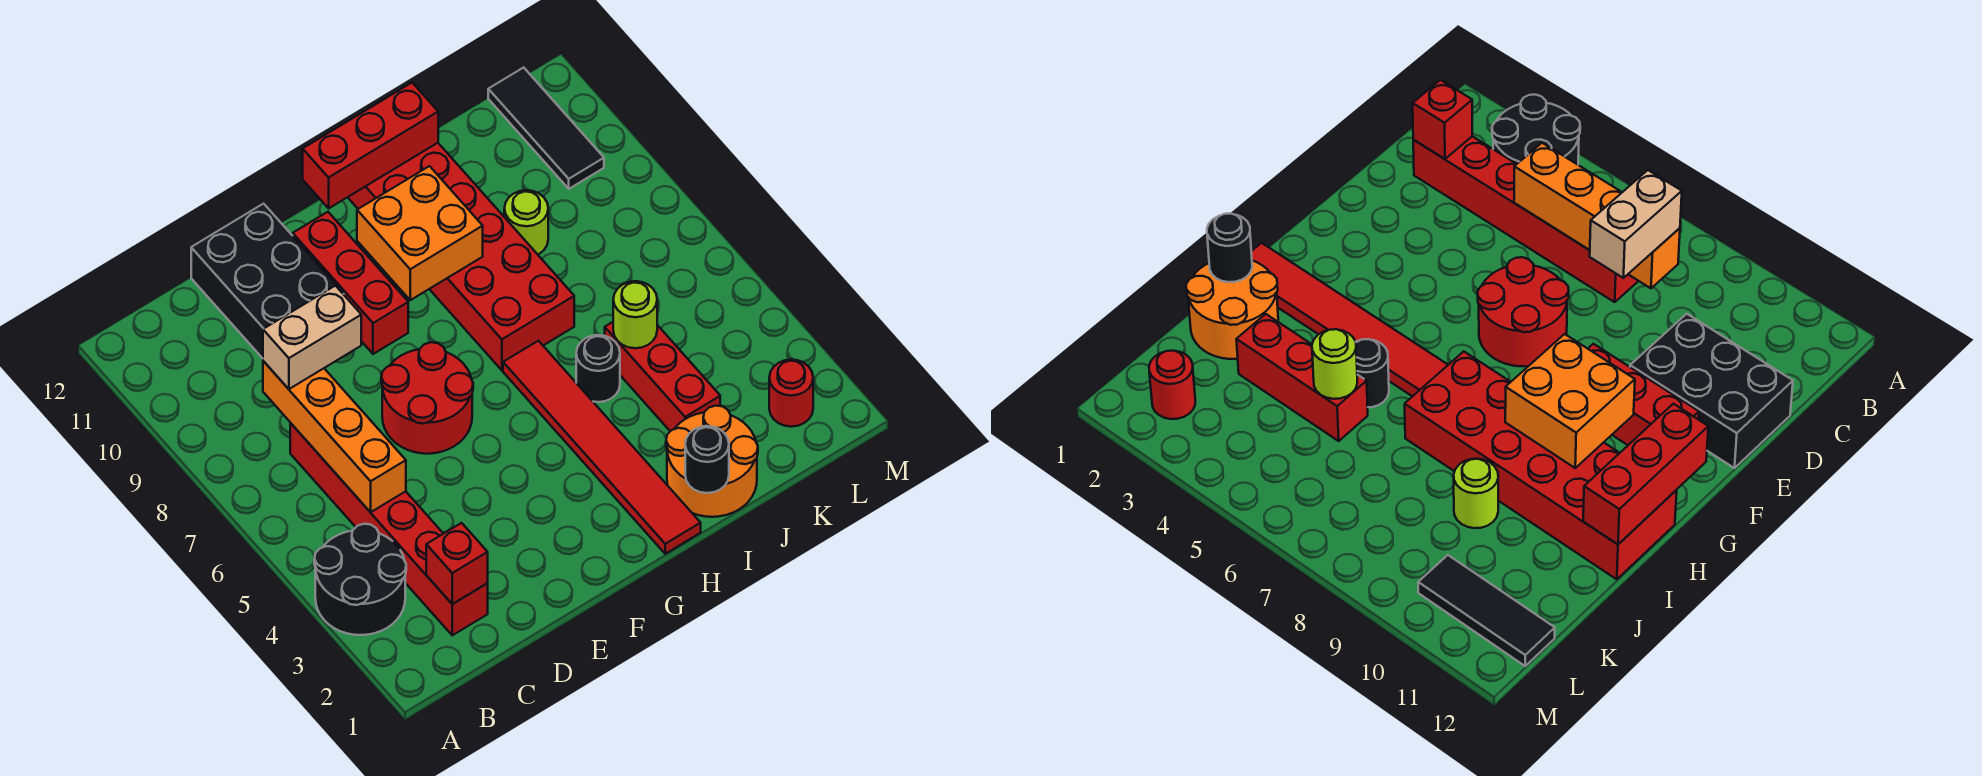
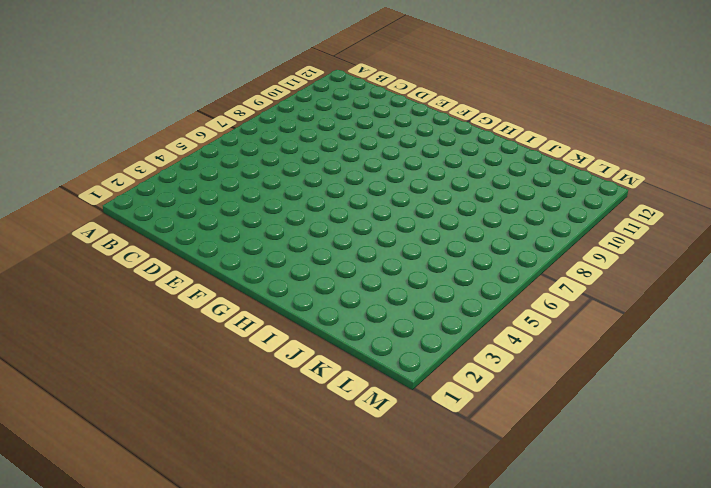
none -> black 2x2 round brick [314,524,406,635]
none -> red 1x6 brick [290,423,488,635]
none -> black 2x3 brick [191,204,344,358]

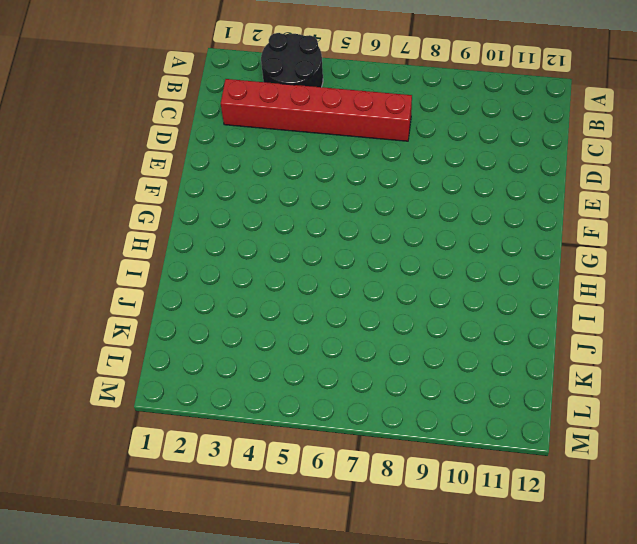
none -> black 2x3 brick [191,204,344,358]
none -> red 2x2 round brick [381,342,473,454]
none -> red 1x3 brick [293,212,408,354]

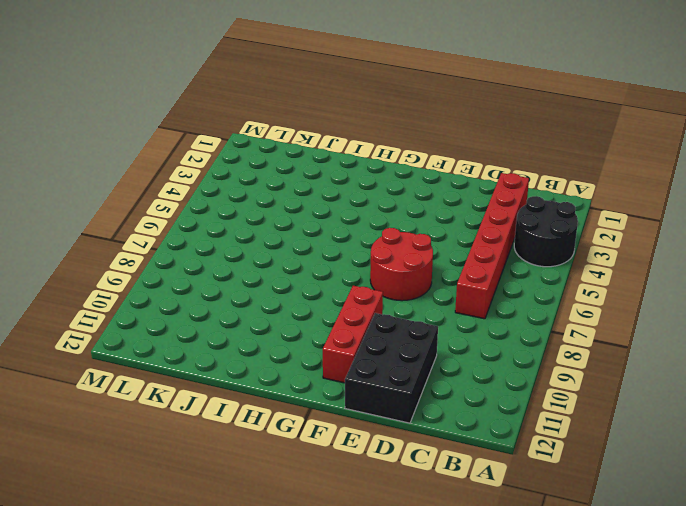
none -> red 1x6 tile [503,341,701,554]
none -> red 2x6 brick [348,143,574,370]
none -> orange 2x2 round brick [666,406,758,517]

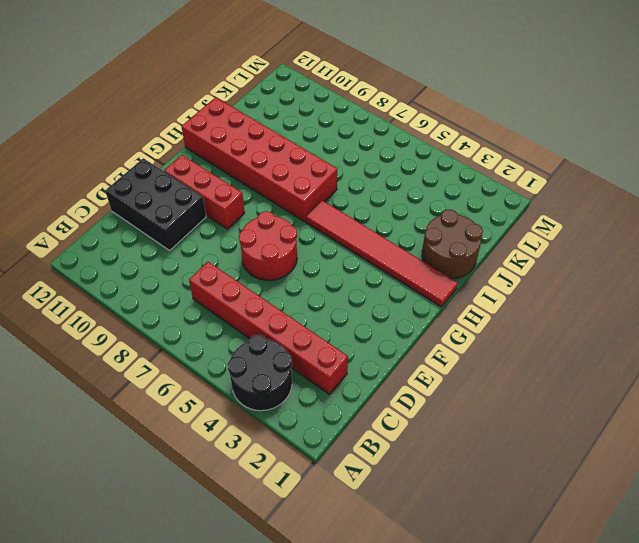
brown 2x2 round brick [422,210,483,279] -> orange 2x2 round brick [666,406,758,517]
none -> black 1x1 round brick [576,335,620,402]
none -> red 1x3 brick [605,322,720,431]
none -> lime 1x1 round brick [504,190,548,254]

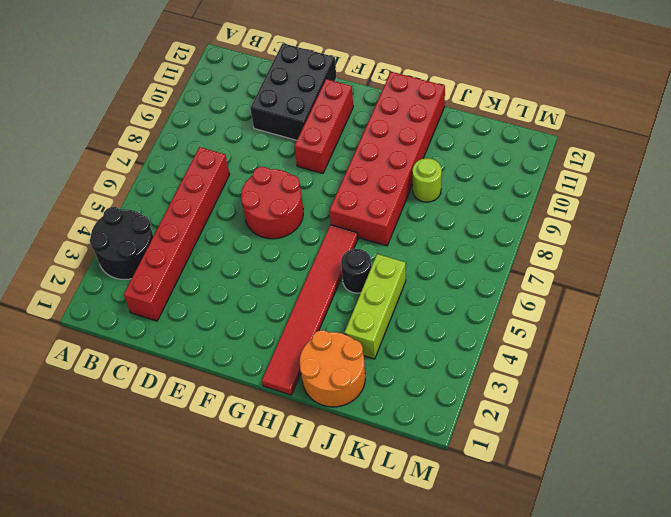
lime 1x3 brick [344,254,406,359] -> red 1x3 brick [605,322,720,431]
none -> red 1x1 round brick [769,360,813,427]
none -> black 1x3 tile [488,67,604,189]
none -> red 1x1 brick [426,523,488,604]

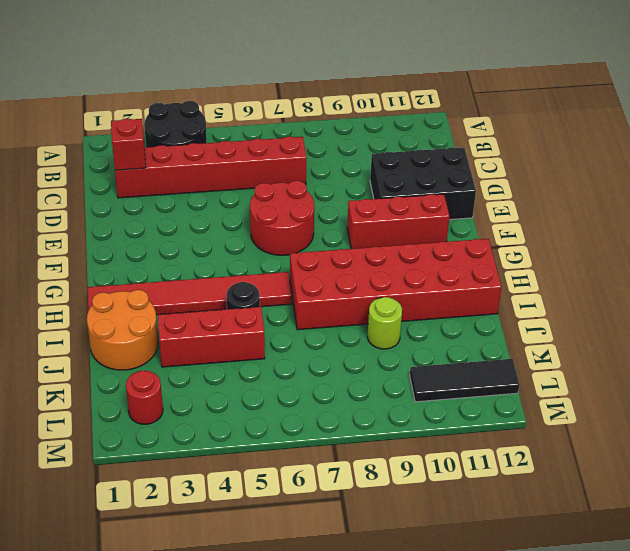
none -> orange 1x4 brick [263,361,406,512]
none -> orange 2x2 brick [357,166,483,300]
none -> red 1x3 brick [303,83,438,208]

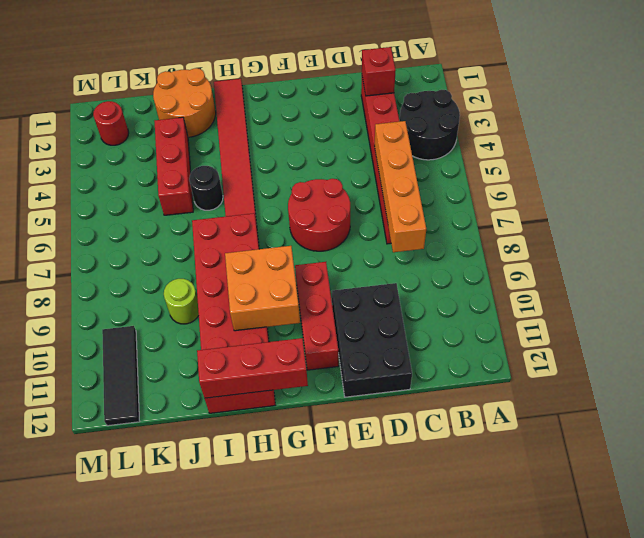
none -> black 1x1 round brick [685,426,729,493]
none -> lime 1x1 round brick [613,281,657,348]
none -> tan 1x2 brick [263,286,361,389]

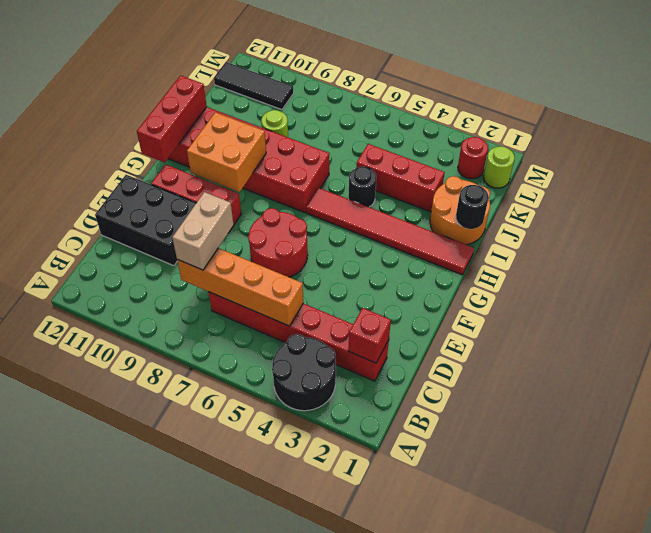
lime 1x1 round brick [483,146,515,188] -> lime 1x1 round brick moved to [613,281,657,348]

